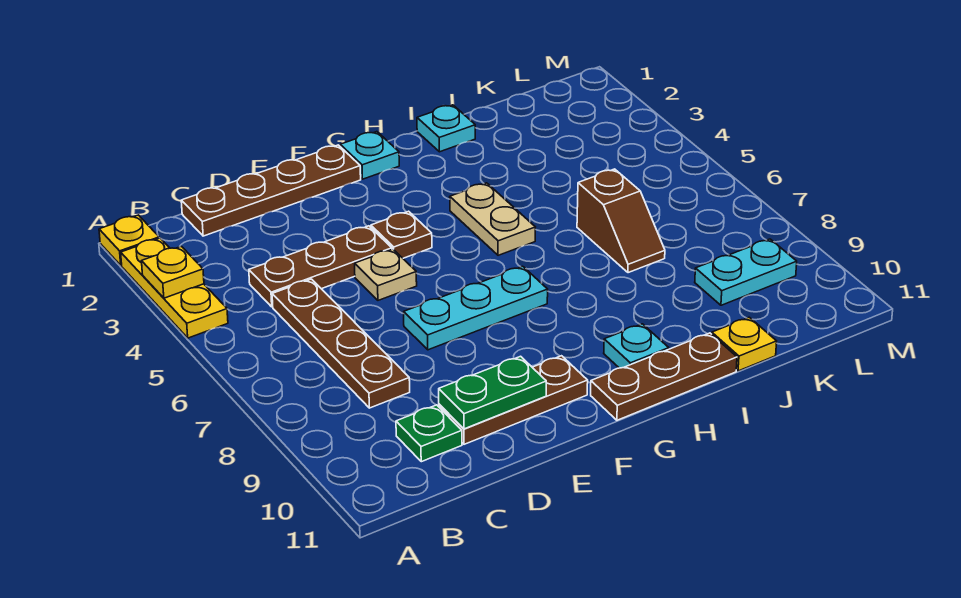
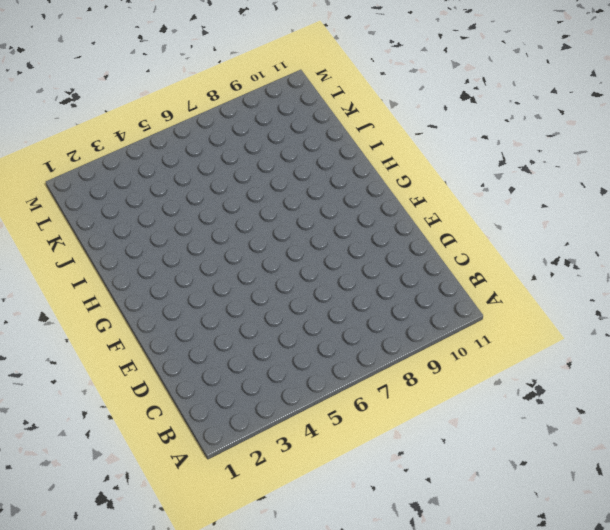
none -> yellow 1x1 plate [99,215,159,265]
none -> yellow 1x3 plate [121,238,228,338]
none -> brown 1x4 plate [181,145,361,236]

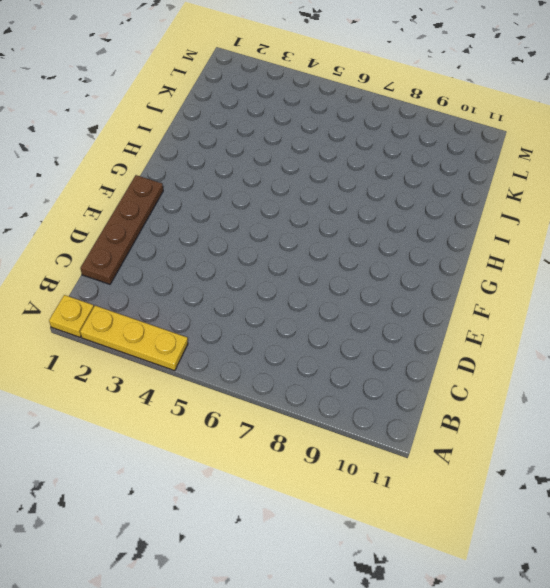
none -> brown 1x3 plate [249,226,392,307]
none -> brown 1x4 plate [272,279,410,408]
none -> green 1x1 plate [396,405,462,462]

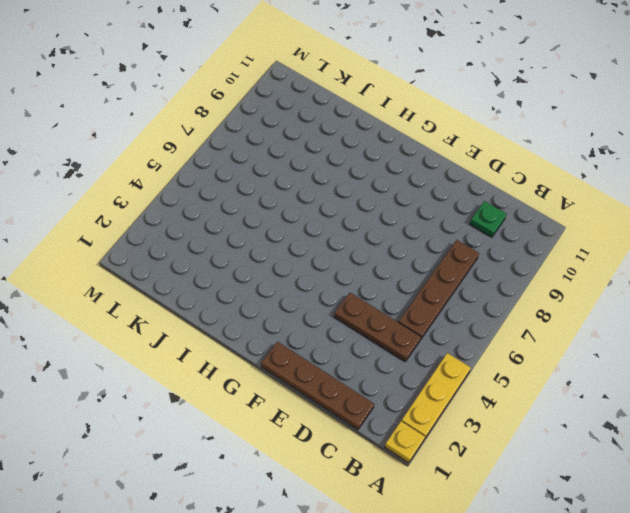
none -> brown 1x3 plate [439,356,588,444]
none -> tan 1x1 plate [355,249,417,300]
none -> cyan 1x3 plate [404,266,548,350]

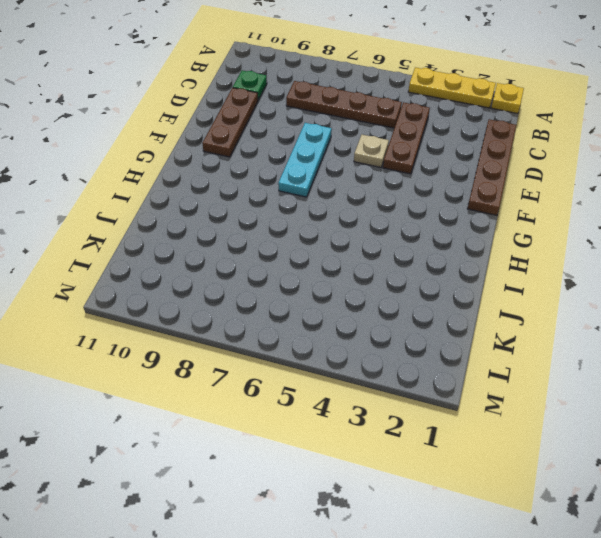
none -> brown 1x1 plate [371,211,432,258]
none -> cyan 1x1 plate [340,132,399,179]
none -> brown 1x3 plate [591,333,737,420]

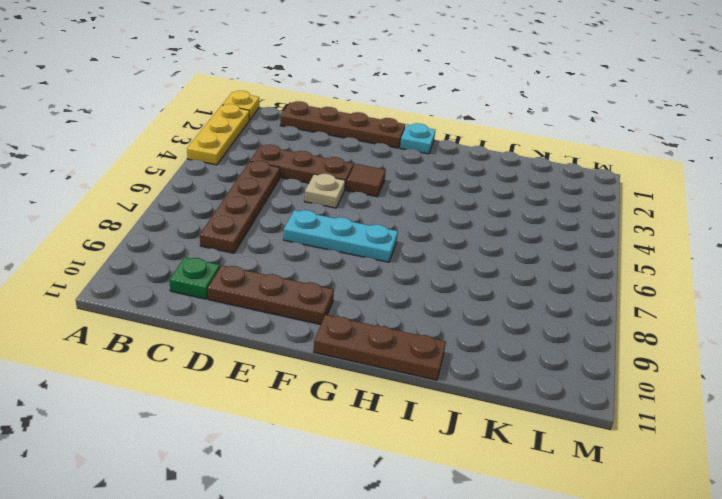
brown 1x1 tile [347,164,386,197] -> brown 1x1 plate [371,211,432,258]
none -> tan 1x2 plate [450,183,535,255]
none -> cyan 1x1 plate [604,324,669,368]
none -> cyan 1x1 plate [417,105,475,152]

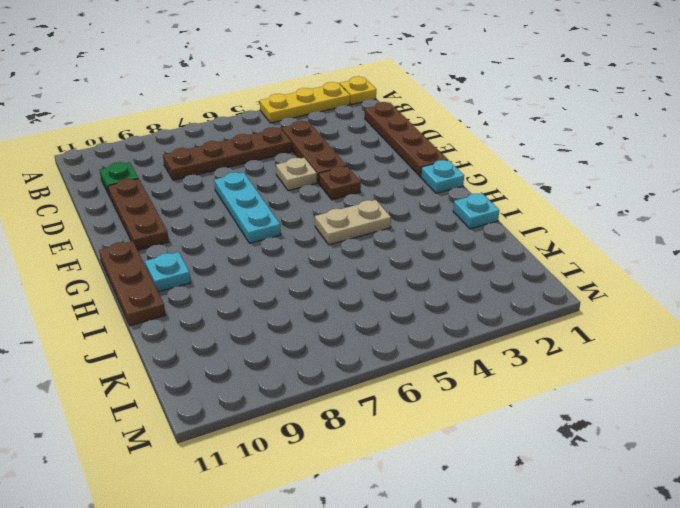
none -> brown 1x2 slope [577,169,665,273]
none -> yellow 1x1 plate [712,317,777,371]
none -> cyan 1x2 plate [695,239,797,305]

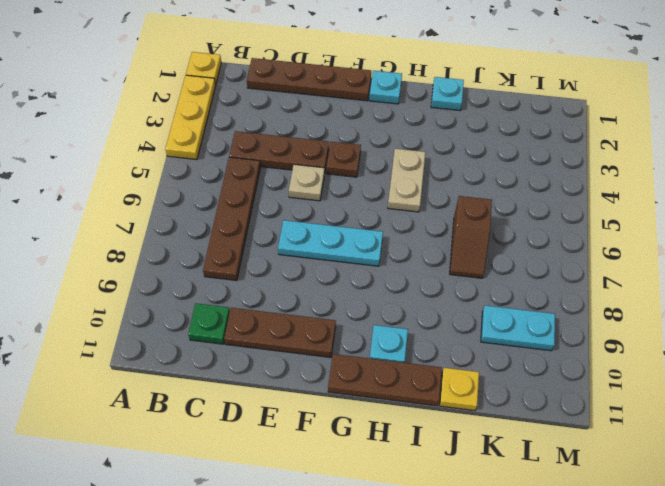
none -> yellow 1x1 plate [142,246,204,298]
none -> green 1x2 plate [439,356,546,429]

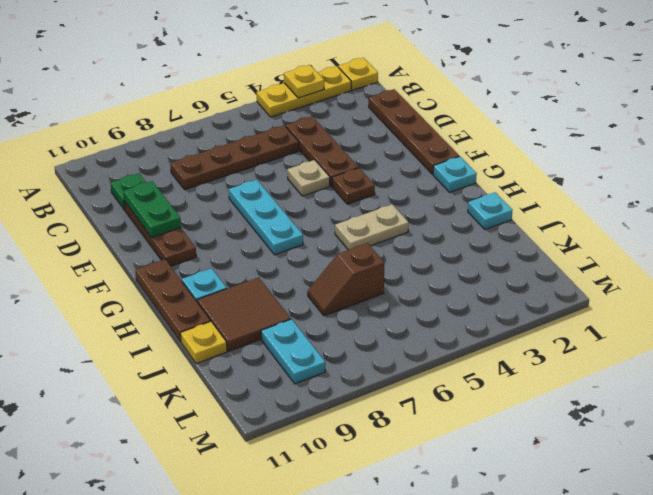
brown 2x2 tile [197,277,291,351] -> none

